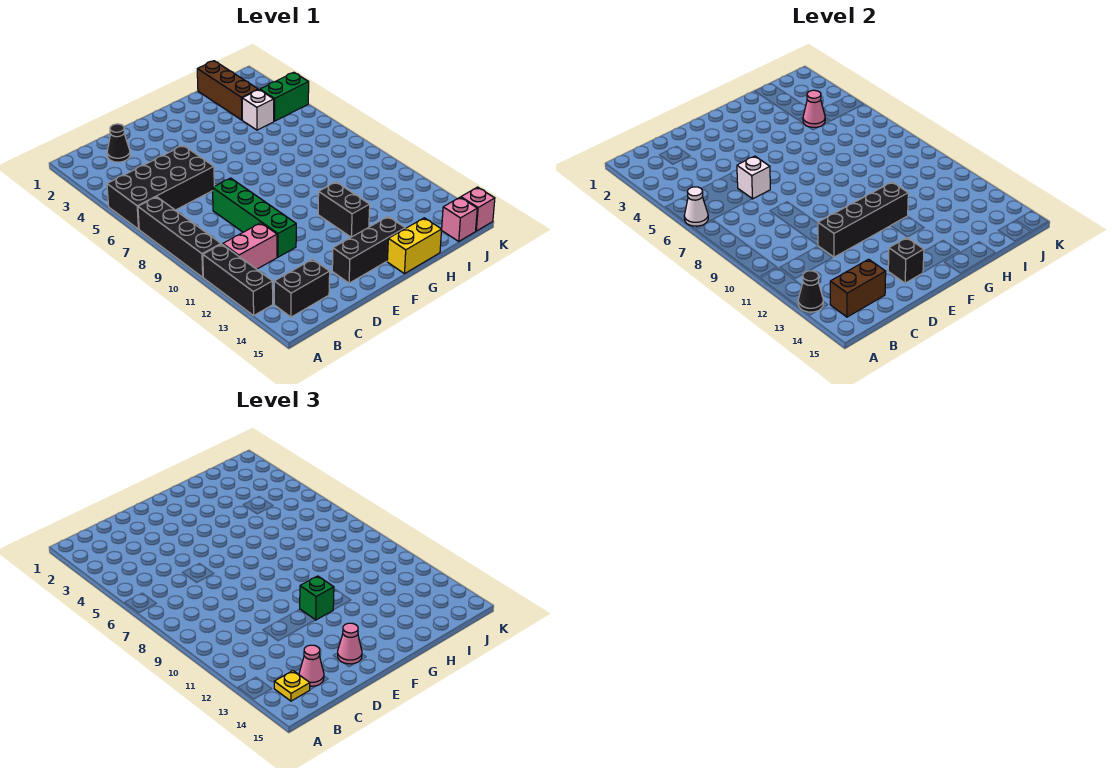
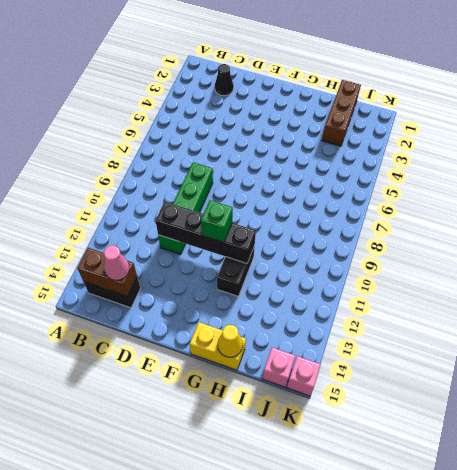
yellow 1x1 cone [218,325,243,357] -> none
none -> black 2x4 brick [107,145,214,229]
none -> black 1x4 brick [138,197,221,277]
none -> black 1x3 brick [203,244,273,316]

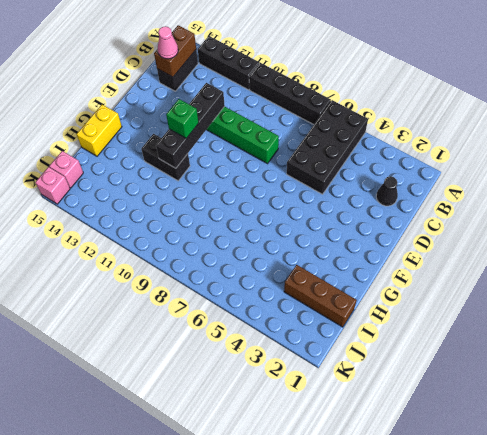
none -> pink 1x2 brick [223,223,277,269]
none -> black 1x3 brick [332,217,405,283]
none -> white 1x1 brick [242,90,274,130]

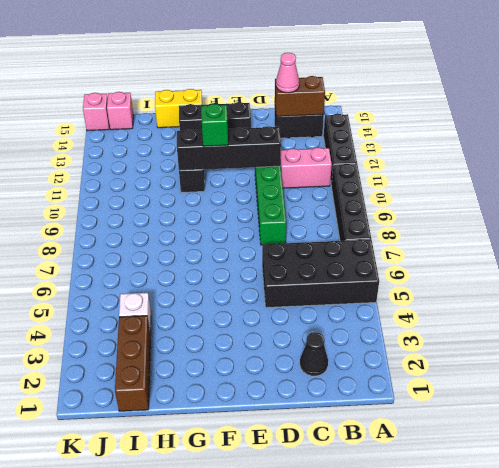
none -> green 1x2 brick [260,72,309,121]
none -> white 1x1 cone [684,187,708,226]
none -> black 1x1 cone [798,271,823,312]

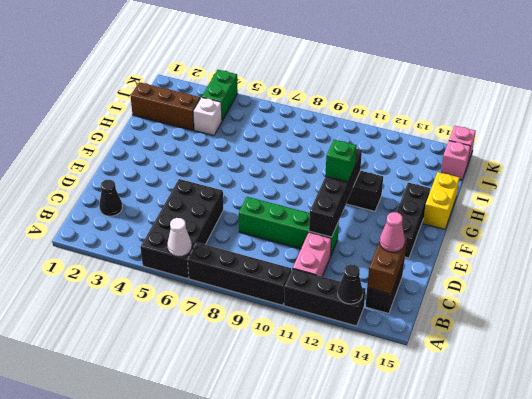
none -> white 1x1 brick [737,156,770,199]
none -> black 1x1 brick [888,238,924,283]
none -> pink 1x1 cone [803,90,825,127]

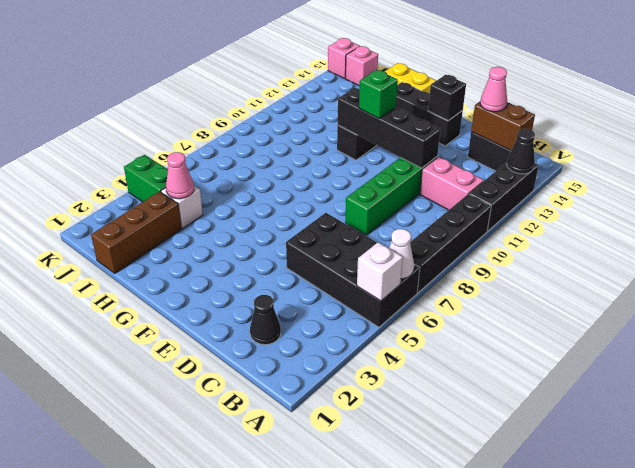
white 1x1 brick [357,242,403,301] -> white 1x1 brick moved to [737,156,770,199]
none -> yellow 1x1 plate [274,671,310,701]
none -> pink 1x1 cone [338,623,362,664]

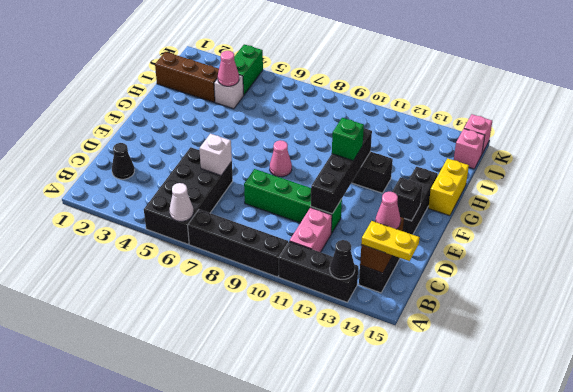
yellow 1x2 plate [361,221,420,261] -> yellow 1x1 plate [274,671,310,701]
pink 1x1 cone [270,140,292,177] -> pink 1x1 cone moved to [338,623,362,664]

